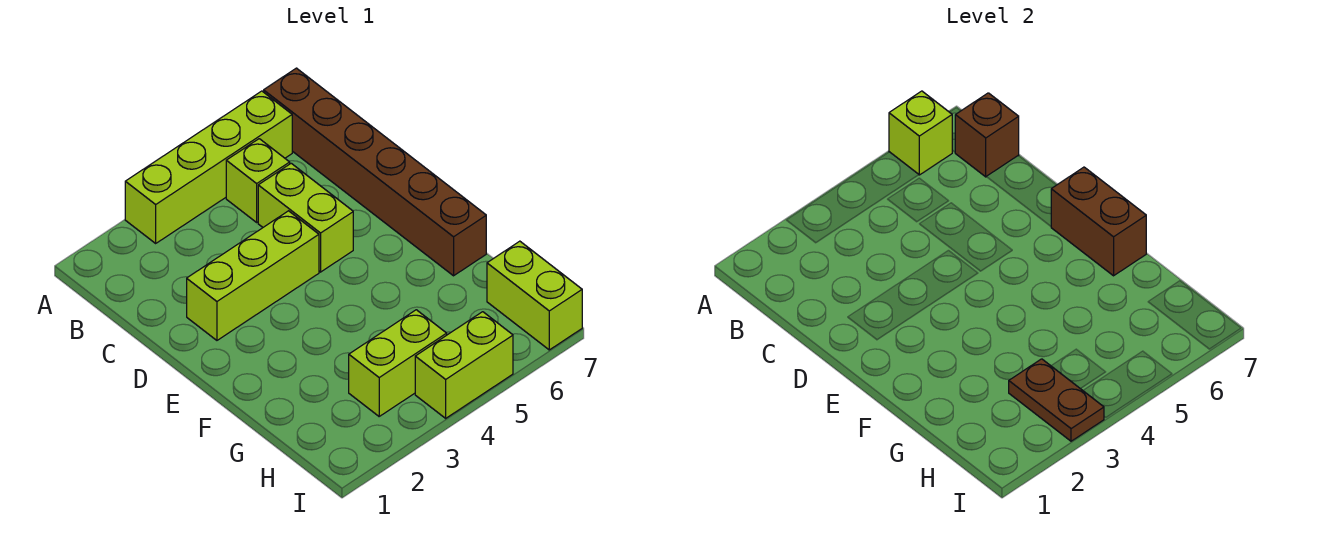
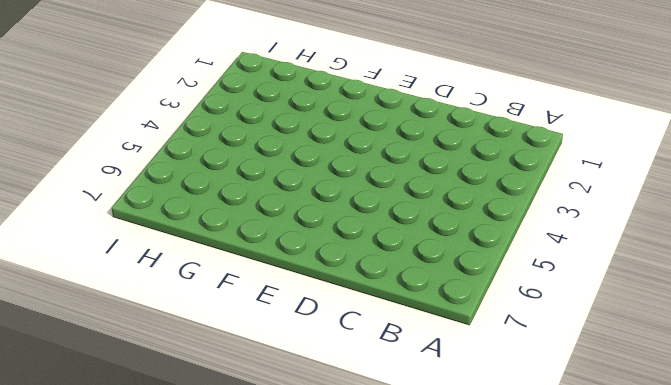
none -> lime 1x4 brick [125,91,292,243]
none -> brown 1x6 brick [264,68,486,276]
none -> lime 1x1 brick [226,139,290,222]

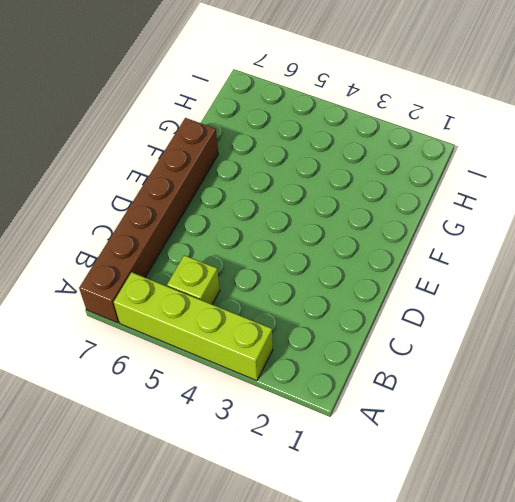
none -> lime 1x2 brick [258,163,353,272]
none -> lime 1x3 brick [187,211,319,340]
none -> lime 1x2 brick [349,310,447,416]

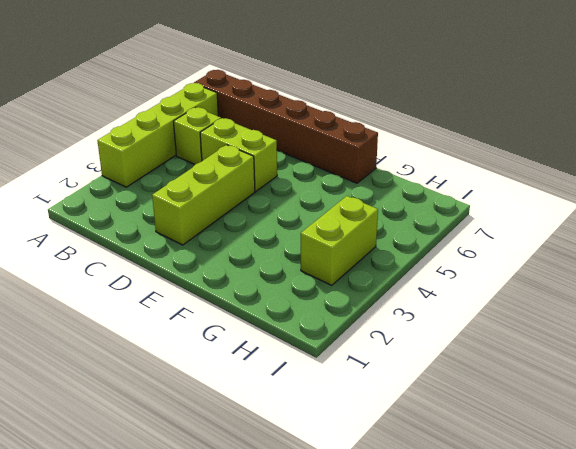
none -> lime 1x2 brick [487,241,582,350]
none -> lime 1x2 brick [415,312,513,418]
none -> lime 1x1 brick [889,91,953,175]

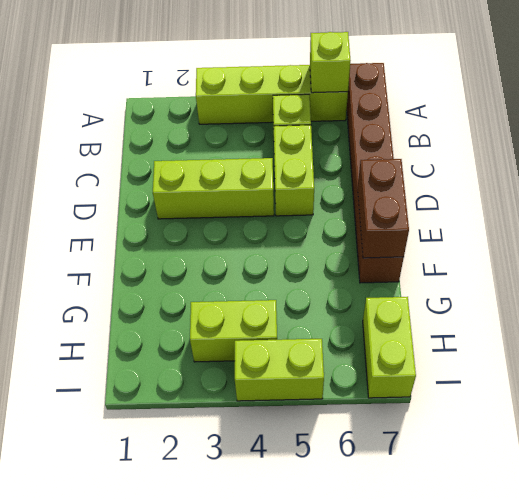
none -> brown 1x1 brick [955,93,1019,177]
none -> brown 1x2 plate [1009,359,1104,441]

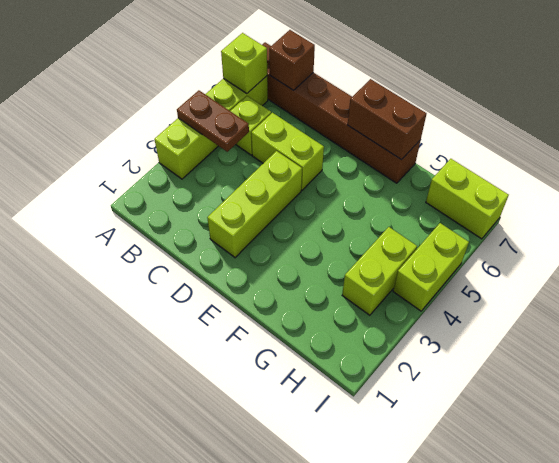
brown 1x2 plate [177,90,249,152] -> brown 1x2 plate moved to [1009,359,1104,441]

